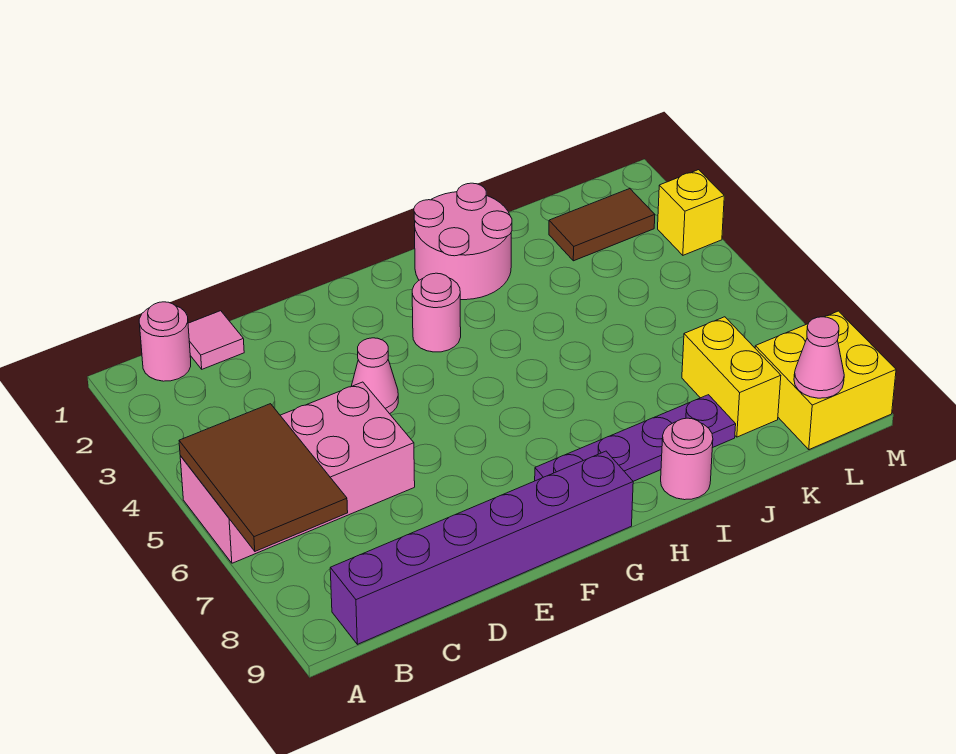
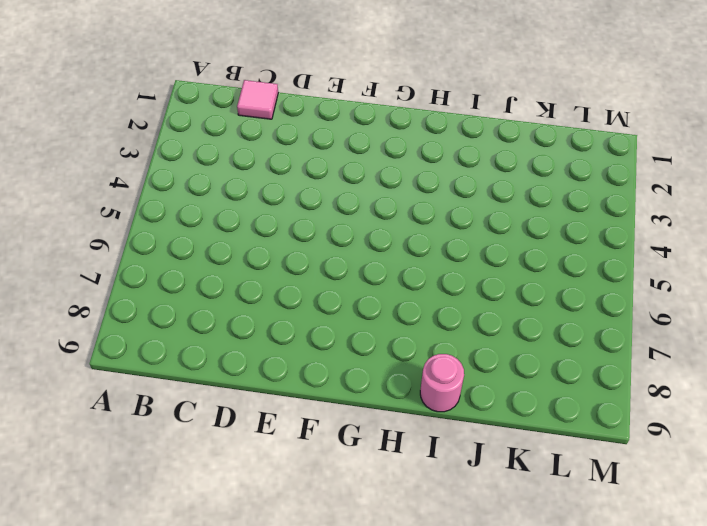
none -> pink 2x4 brick [180,382,415,563]
none -> pink 1x1 round brick [139,302,191,381]
none -> purple 1x6 brick [330,451,633,644]

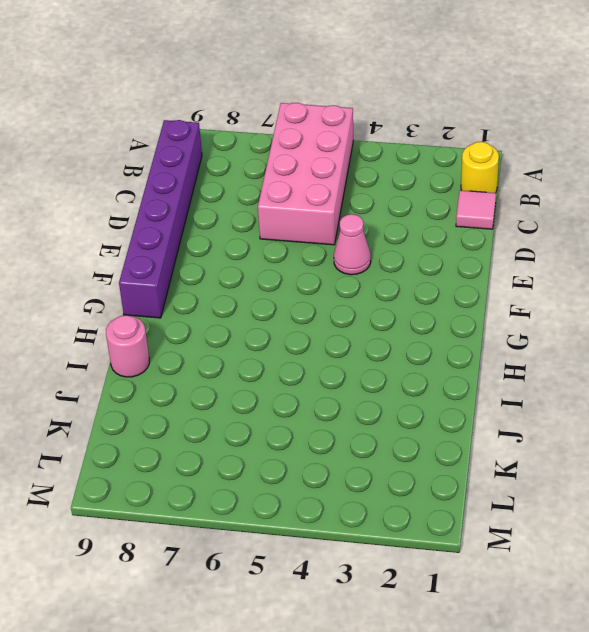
yellow 1x1 round brick [461,142,499,193] -> pink 1x1 round brick [139,302,191,381]
none -> pink 1x1 round brick [412,273,461,352]
none -> purple 1x4 plate [535,395,736,481]
none -> pink 2x2 round brick [414,183,512,300]

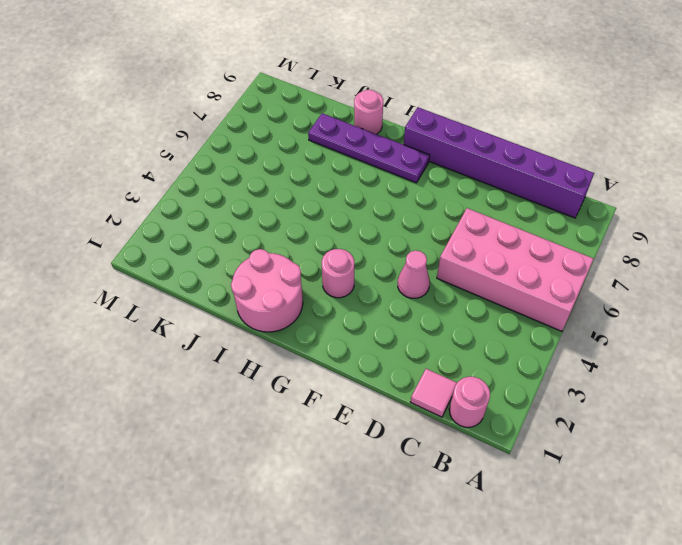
none -> brown 1x2 tile [549,189,655,261]
none -> yellow 1x2 brick [682,317,781,437]
none -> yellow 2x2 brick [755,311,896,450]

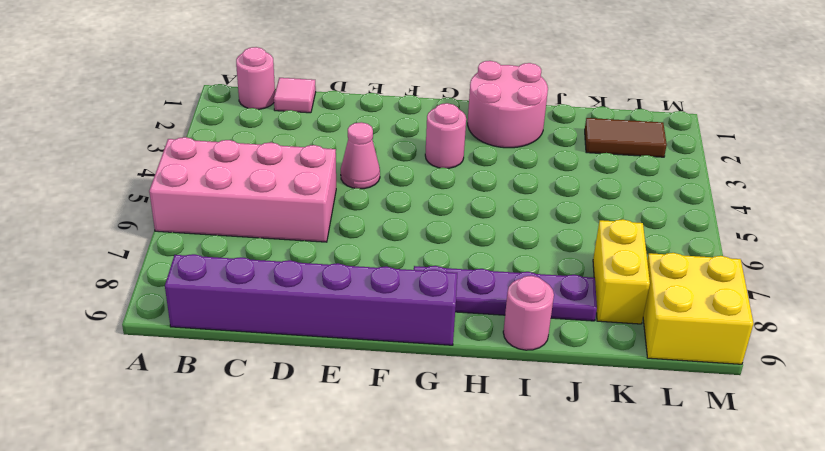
none -> yellow 1x1 brick [658,170,724,255]
none -> brown 2x3 tile [179,404,348,551]
none -> pink 1x1 cone [794,317,844,398]

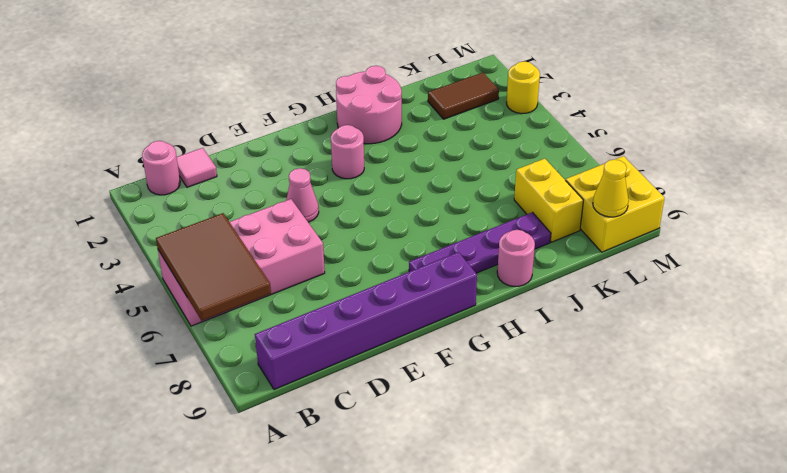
yellow 1x1 cone [593,160,629,217] -> pink 1x1 cone [794,317,844,398]
yellow 1x1 round brick [507,61,540,114] -> yellow 1x1 brick [658,170,724,255]

